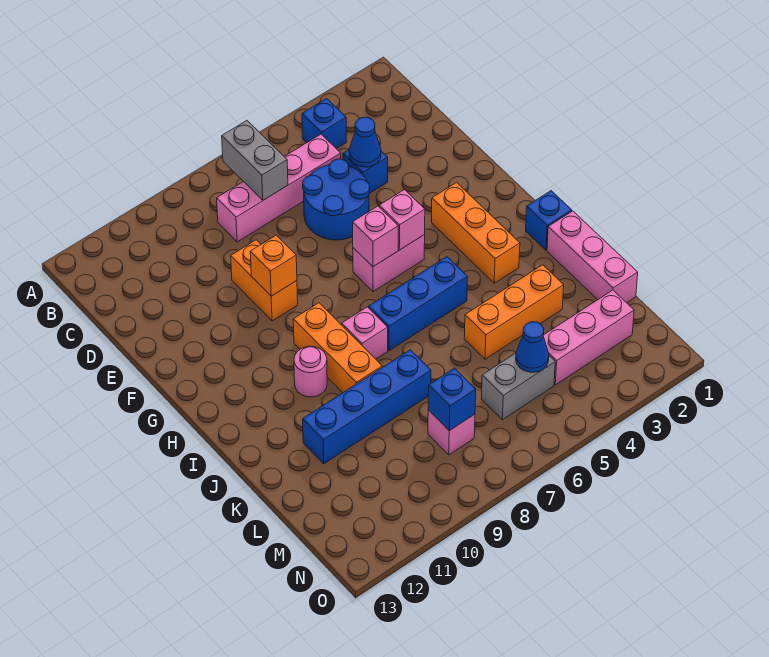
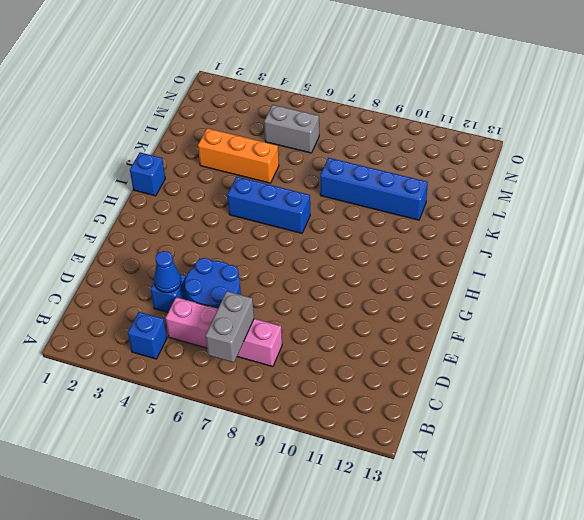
none -> orange 1x2 brick [231,240,298,321]
none -> orange 1x3 brick [432,182,520,283]
none -> pink 1x2 brick [353,235,425,292]

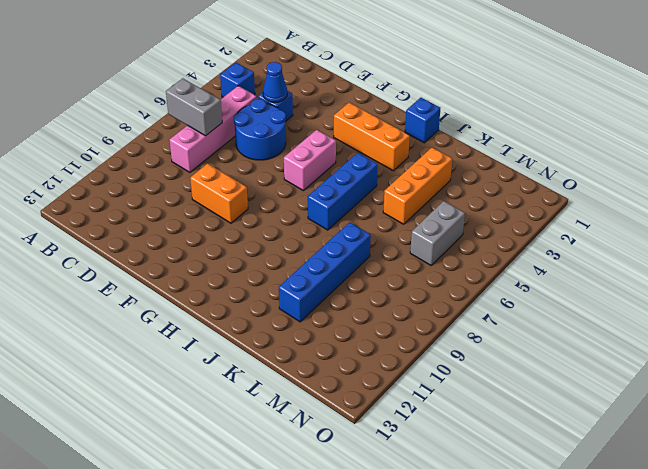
none -> orange 1x3 brick [293,303,382,393]
none -> pink 1x1 brick [342,307,388,359]
none -> pink 1x1 round brick [294,346,327,397]

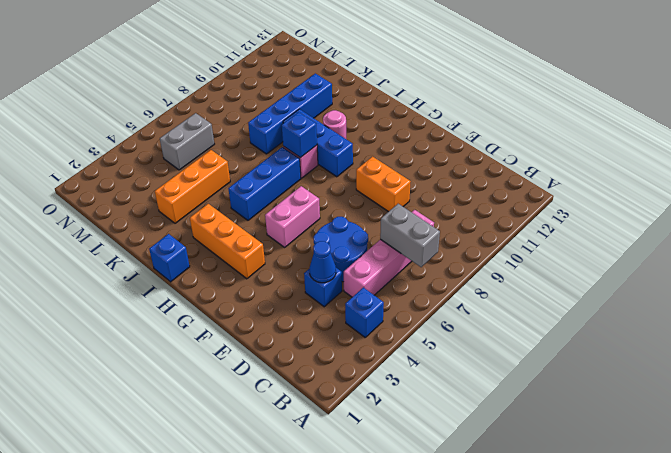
blue 1x3 brick [283,109,353,177] -> orange 1x3 brick [293,303,382,393]
blue 1x1 brick [282,112,317,158] -> blue 1x1 brick moved to [428,368,476,431]
none -> pink 1x3 brick [547,211,638,303]
none -> pink 1x3 brick [543,290,634,385]
none -> pink 1x1 brick [428,410,475,455]

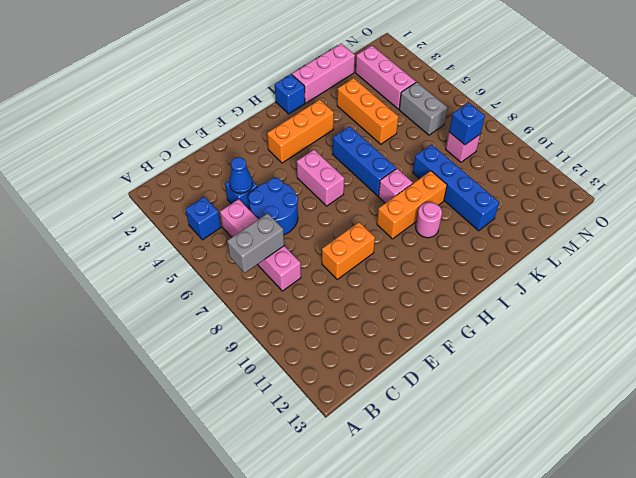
none -> orange 1x1 brick [250,235,297,296]
none -> pink 1x1 brick [379,189,425,250]
none -> pink 1x1 brick [353,206,398,267]

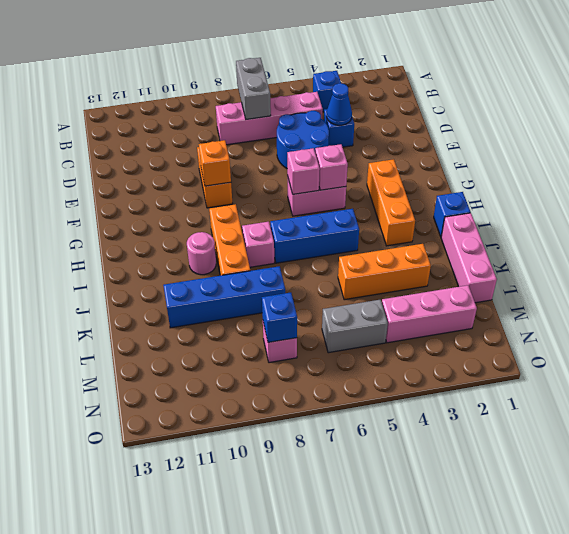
none -> blue 1x1 cone [516,322,549,372]

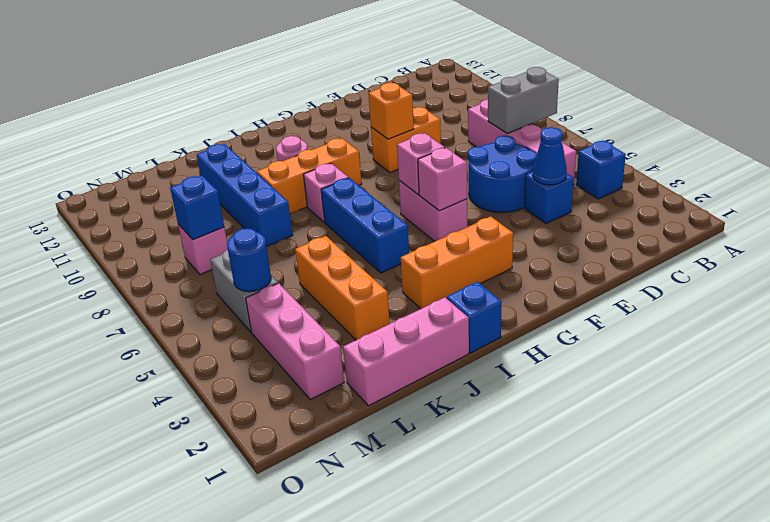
blue 1x1 round brick [227,228,271,292] -> blue 1x1 cone [516,322,549,372]

